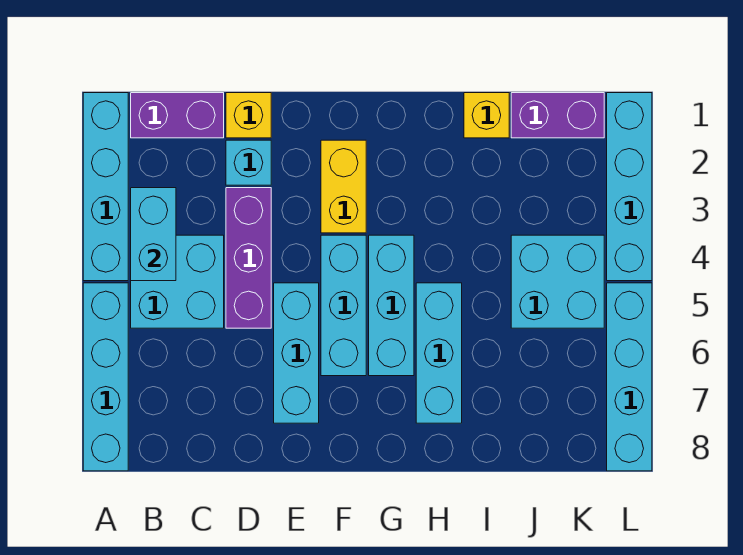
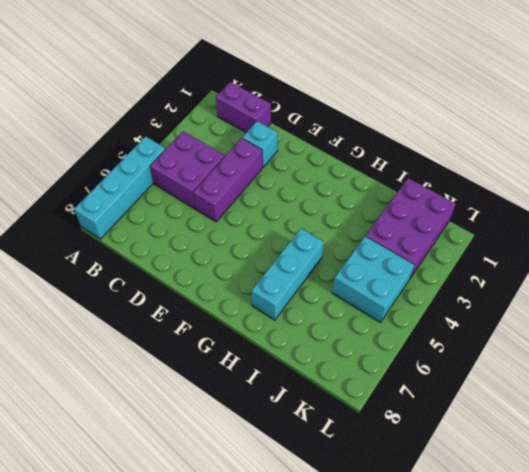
purple 2x2 brick [150,131,225,209] -> cyan 2x2 brick [131,235,224,328]
purple 2x3 brick [366,178,456,278] -> purple 1x2 brick [511,93,604,138]
none -> cyan 1x4 brick [83,93,128,281]
none -> yellow 1x1 brick [226,93,271,138]
none -> cyan 1x3 brick [274,283,319,423]

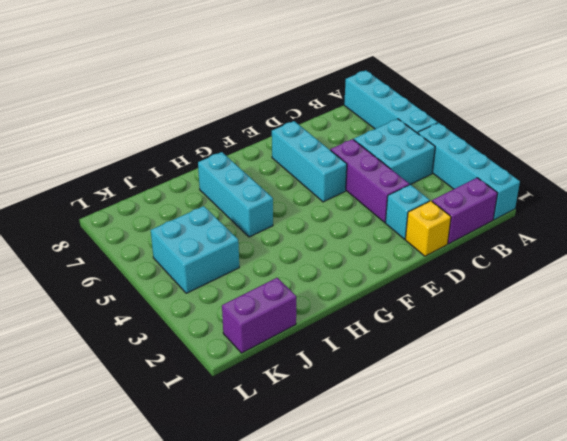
none -> yellow 1x2 brick [321,140,366,233]
none -> cyan 1x3 brick [321,235,366,376]
none -> cyan 1x3 brick [369,235,414,376]

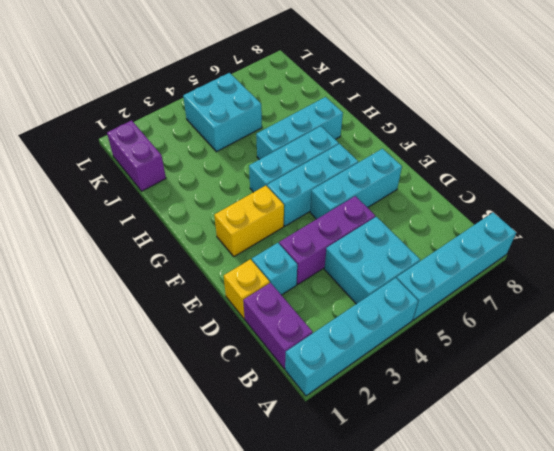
none -> yellow 1x1 brick [464,93,509,138]
none -> cyan 1x4 brick [607,93,652,281]
none -> cyan 1x4 brick [607,283,652,471]

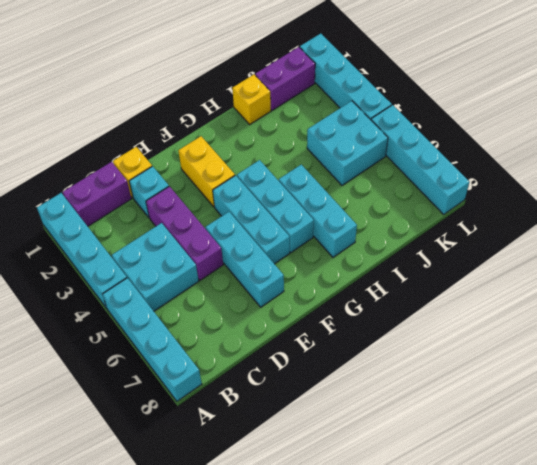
none -> cyan 1x2 brick [131,188,176,281]

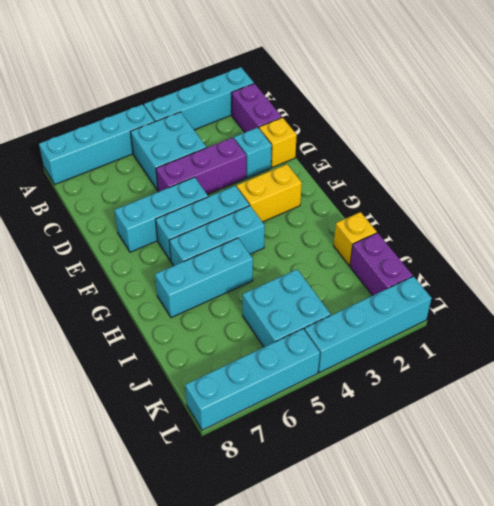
none -> cyan 1x2 brick [131,188,176,281]

